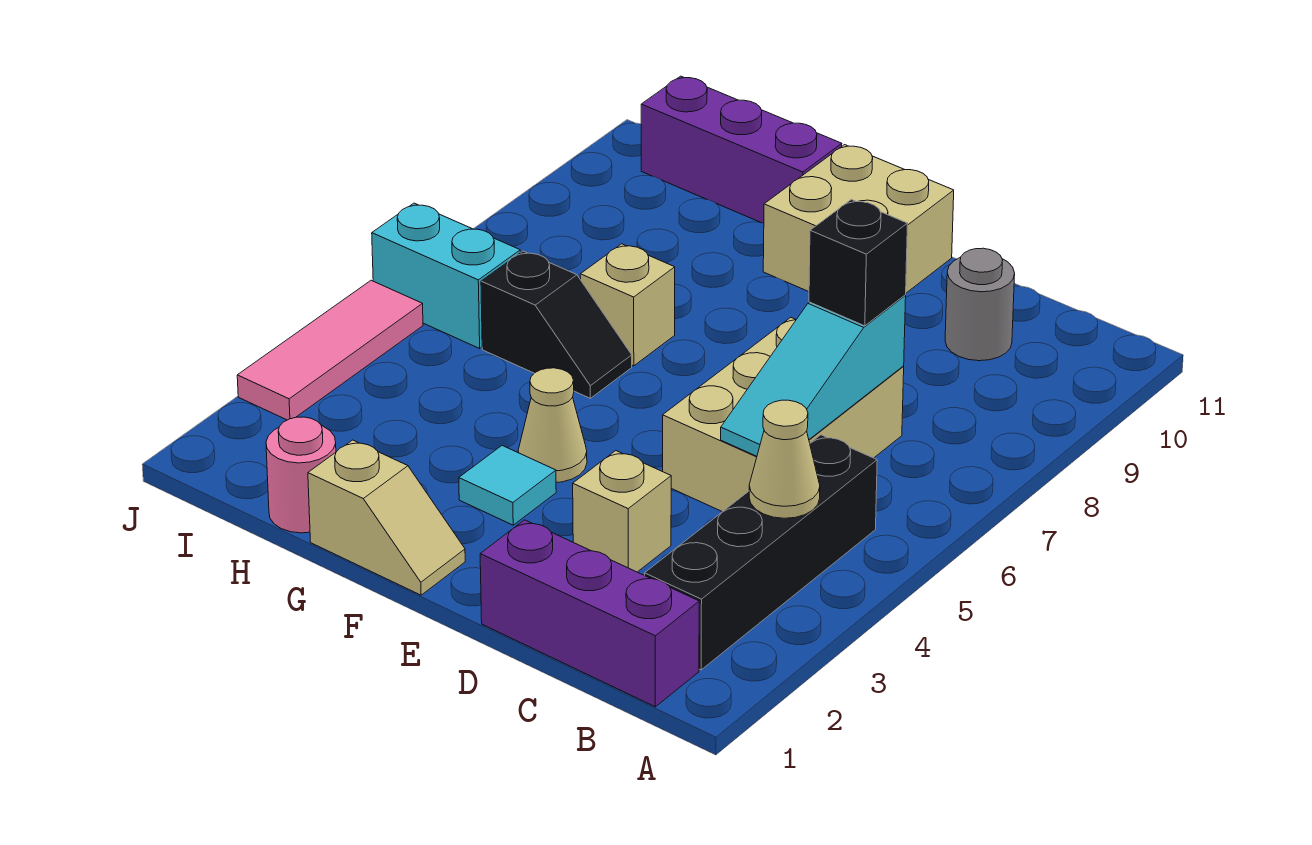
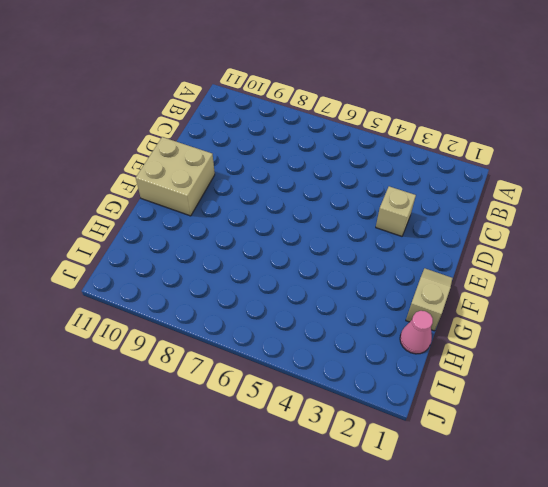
pink 1x1 cone [400,311,433,354] -> pink 1x1 round brick [266,417,336,533]
none -> purple 1x3 brick [480,520,699,707]
none -> black 1x4 brick [645,435,877,670]
none -> tan 2x3 brick [663,318,904,512]

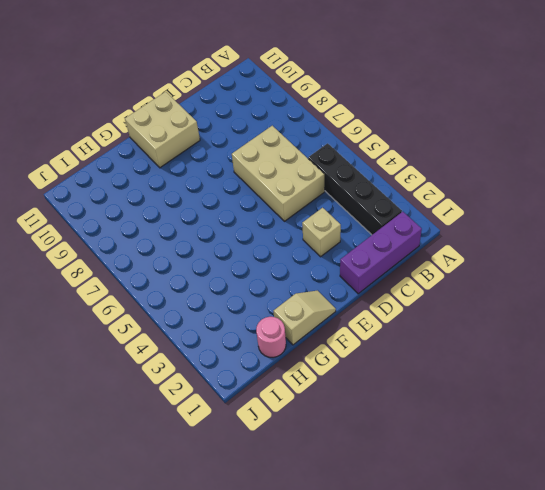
none -> grey 1x1 round brick [945,248,1015,361]
none -> cyan 1x1 tile [459,446,556,525]
none -> tan 1x1 cone [518,368,587,482]

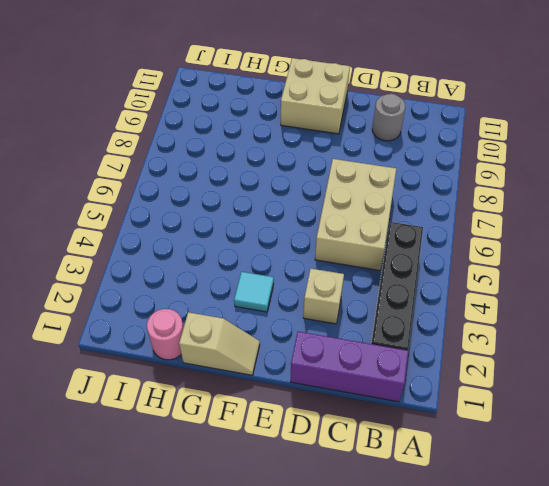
none -> tan 1x1 cone [518,368,587,482]
none -> black 1x2 slope [481,251,632,398]
none -> tan 1x1 brick [580,244,675,366]

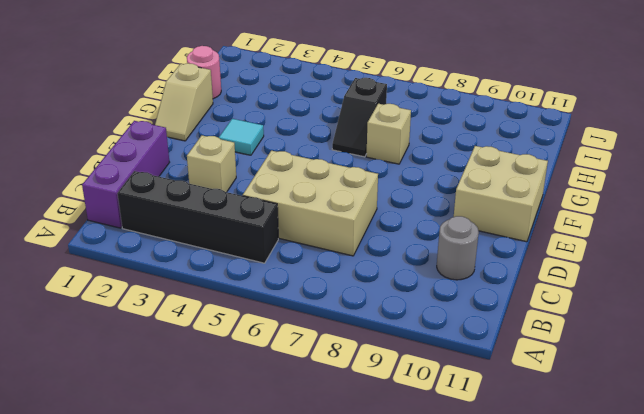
none -> tan 1x1 cone [518,368,587,482]
none -> purple 1x3 brick [641,76,842,223]
none -> cyan 1x2 brick [372,203,520,348]

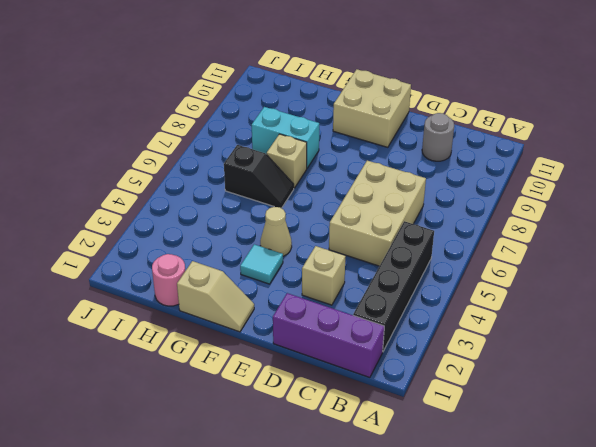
cyan 1x2 brick [252,107,319,168] -> cyan 1x2 brick moved to [372,203,520,348]
none -> purple 1x3 brick [641,76,842,223]
none -> pink 1x3 tile [237,280,423,420]
none -> tan 1x1 cone [749,400,820,518]

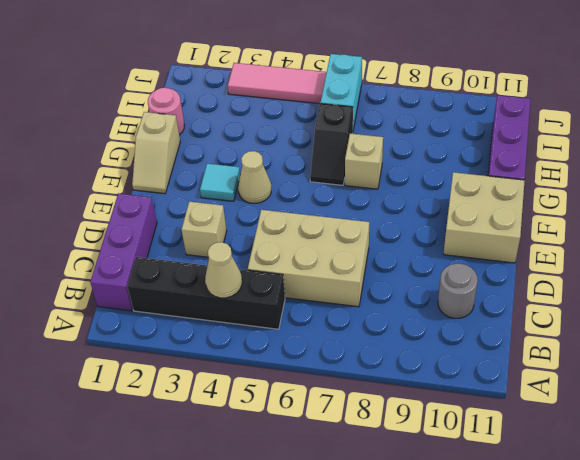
none -> cyan 1x3 slope [721,295,906,456]
none -> black 1x1 brick [809,200,908,326]

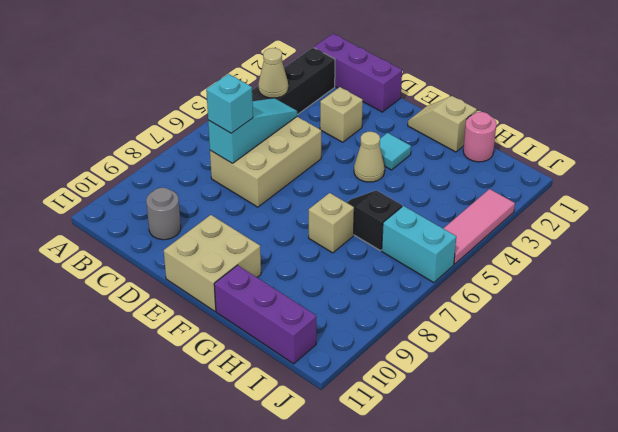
cyan 1x1 brick [206,74,253,133] -> black 1x1 brick [809,200,908,326]

